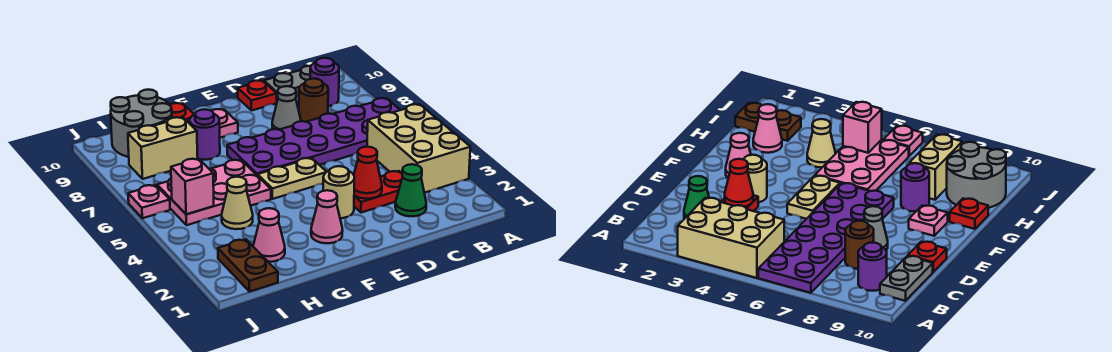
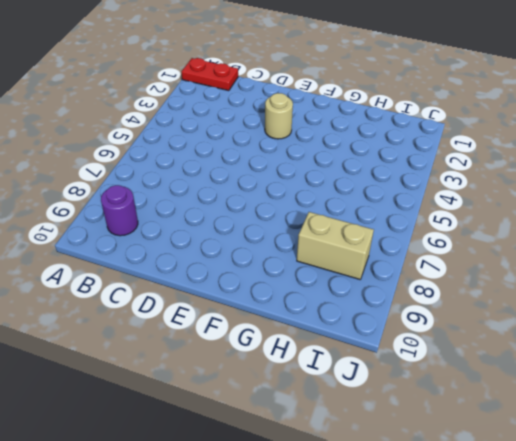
red 1x2 plate [181,58,238,91] -> red 1x2 plate moved to [354,171,403,213]
none -> tan 2x3 brick [367,104,470,193]
none -> purple 2x6 plate [227,98,400,176]
none -> grey 1x2 plate [264,66,311,100]

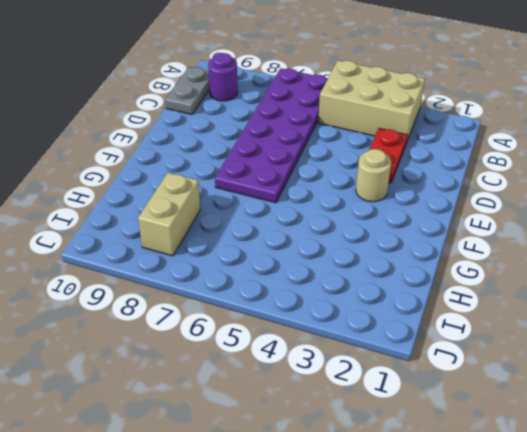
none -> green 1x1 cone [395,164,426,216]
none -> brown 1x1 round brick [299,79,328,122]
none -> grey 1x1 cone [272,86,301,130]

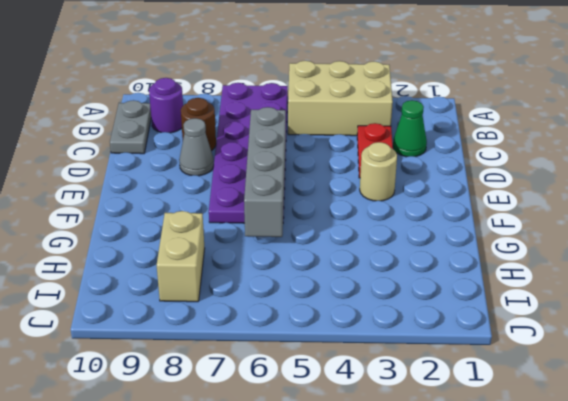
grey 1x4 brick [244,107,286,237] -> none
none -> red 1x1 plate [238,81,277,111]
none -> tan 1x2 plate [258,158,326,199]
none -> pink 1x1 cone [311,190,343,243]

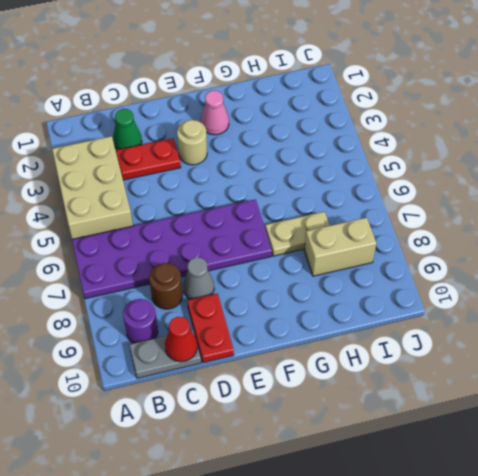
red 1x1 cone [165,317,197,362] -> red 1x1 cone moved to [354,147,382,199]
red 1x2 plate [187,294,234,363] -> red 1x1 plate [238,81,277,111]
tan 1x2 plate [265,212,330,256] -> tan 1x2 plate moved to [258,158,326,199]
none -> pink 1x1 plate [212,109,238,138]
none -> pink 2x3 plate [157,160,271,225]
none -> purple 1x1 round brick [190,109,220,160]

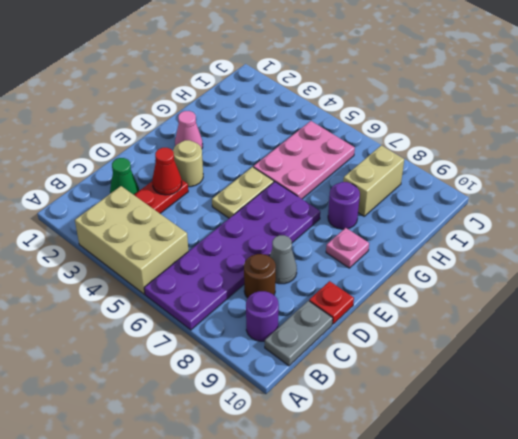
none -> red 1x1 plate [170,103,194,124]
none -> pink 1x1 cone [253,208,285,262]
none -> tan 1x1 cone [222,177,253,229]

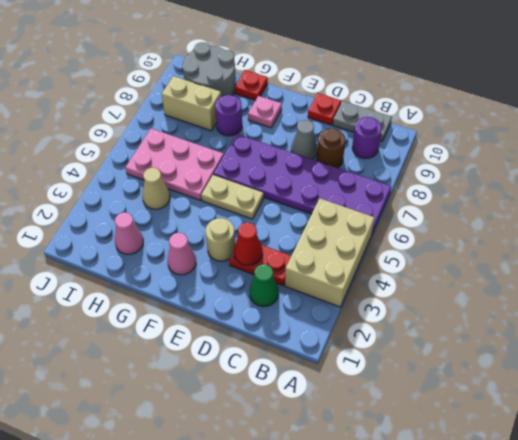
none -> brown 1x2 plate [218,239,278,292]
none -> pink 1x1 plate [128,185,170,218]
none -> pink 1x1 brick [171,159,214,214]

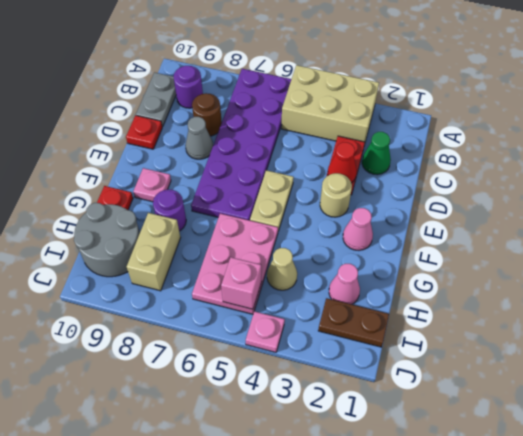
pink 1x1 plate [246,311,285,352] -> pink 1x1 plate moved to [128,185,170,218]

